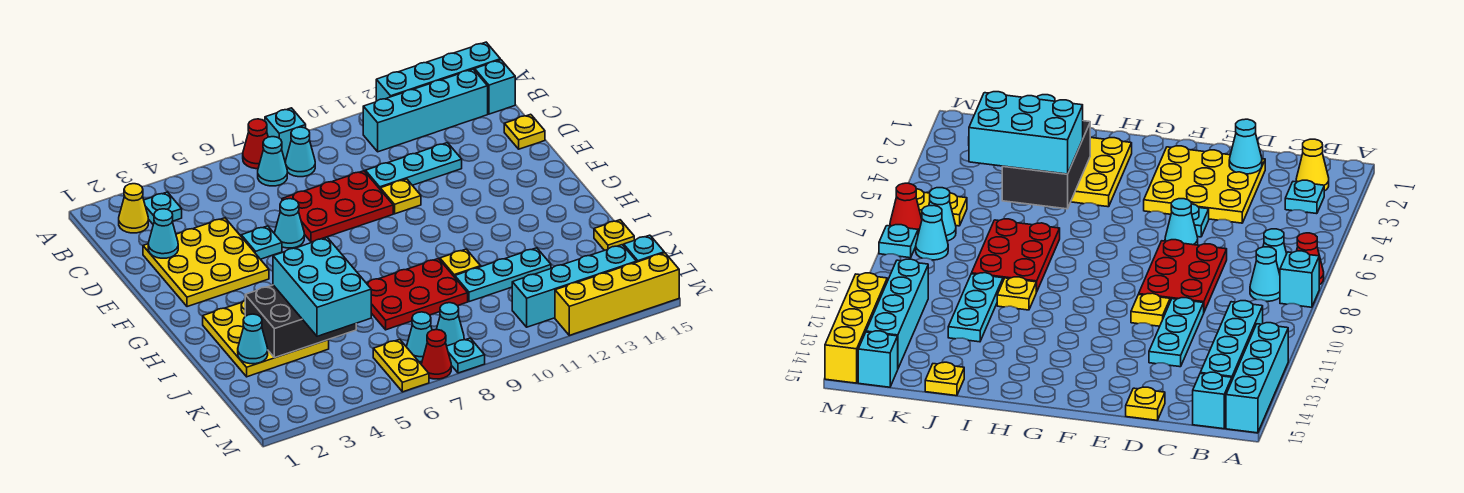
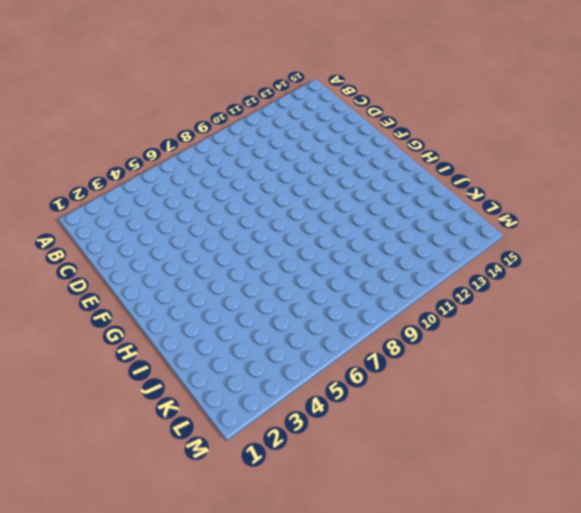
none -> red 1x1 cone [243,119,268,169]
none -> cyan 1x1 brick [265,108,306,161]
none -> cyan 1x4 brick [376,42,500,101]
none -> yellow 1x1 cone [119,184,148,233]

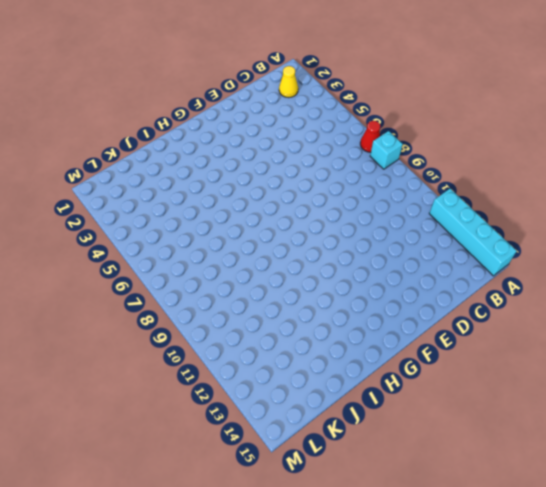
none -> cyan 1x1 plate [144,192,182,224]
none -> cyan 1x1 cone [258,137,287,186]
none -> cyan 1x1 cone [285,127,315,177]
none -> cyan 1x4 brick [363,69,488,152]

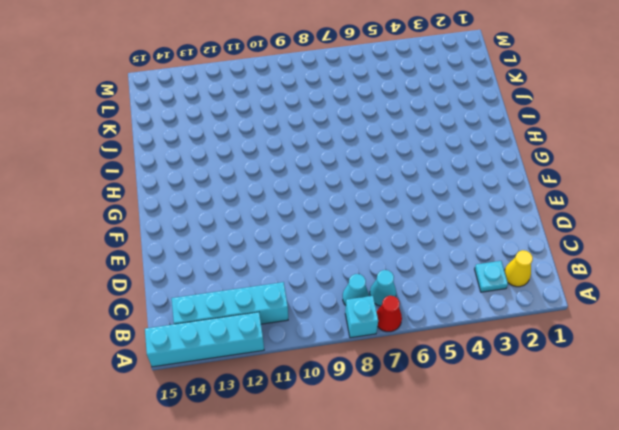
none -> cyan 1x1 brick [475,60,515,114]
none -> yellow 3x3 plate [143,218,269,307]
none -> red 2x3 plate [282,171,393,242]
none -> cyan 1x3 plate [365,143,462,189]

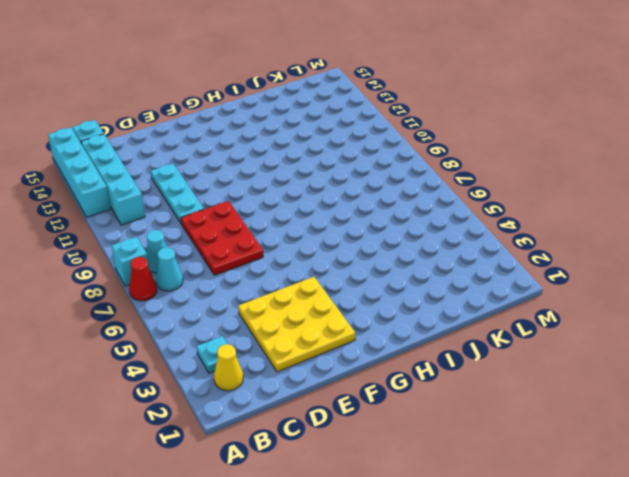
none -> yellow 1x1 plate [504,114,545,149]
none -> cyan 1x1 plate [241,226,282,259]
none -> cyan 1x1 cone [275,199,304,248]
none -> yellow 1x1 plate [380,179,421,214]

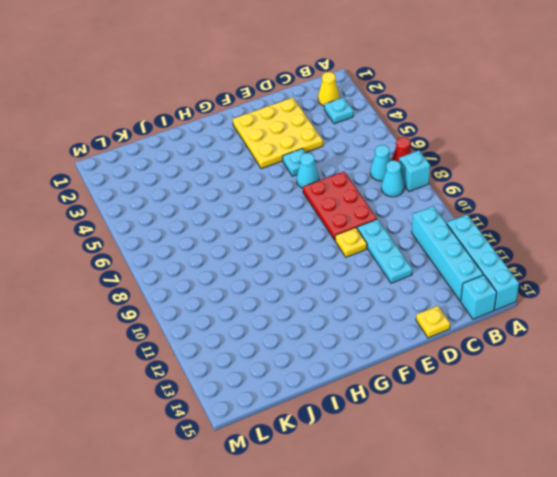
none -> yellow 3x3 plate [203,301,329,377]
none -> red 2x3 plate [367,259,468,330]
none -> yellow 1x1 plate [440,249,481,277]
none -> cyan 1x3 plate [455,248,551,302]

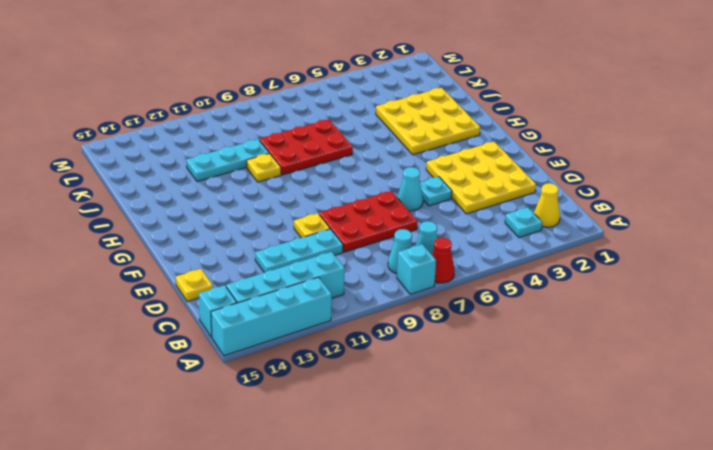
none -> yellow 1x1 plate [594,220,634,251]
none -> yellow 1x2 plate [373,339,429,392]
none -> cyan 1x1 cone [407,312,432,362]
none -> cyan 1x1 cone [436,303,464,346]

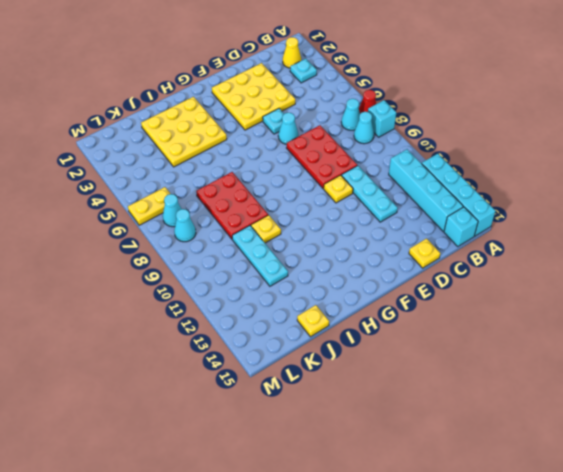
none -> cyan 1x4 brick [512,245,636,327]
none -> cyan 1x1 brick [624,235,664,262]
none -> red 1x1 cone [422,330,451,379]
none -> cyan 1x1 plate [447,338,485,373]

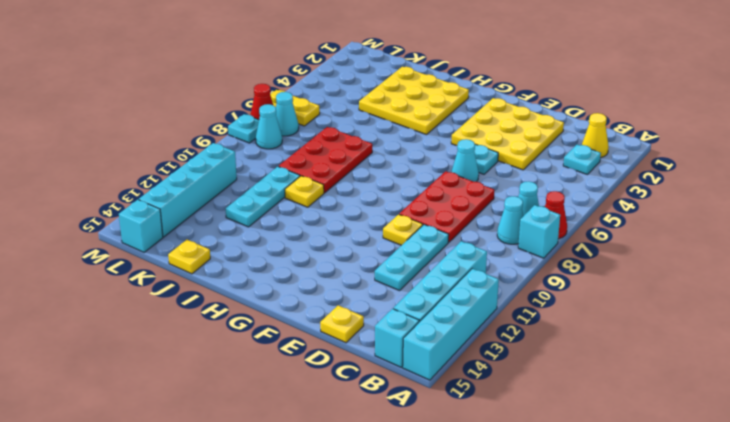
none -> yellow 1x4 brick [555,253,679,335]
none -> cyan 1x1 cone [148,209,178,258]
none -> black 2x3 brick [245,285,356,358]
none -> cyan 1x1 cone [238,314,268,364]

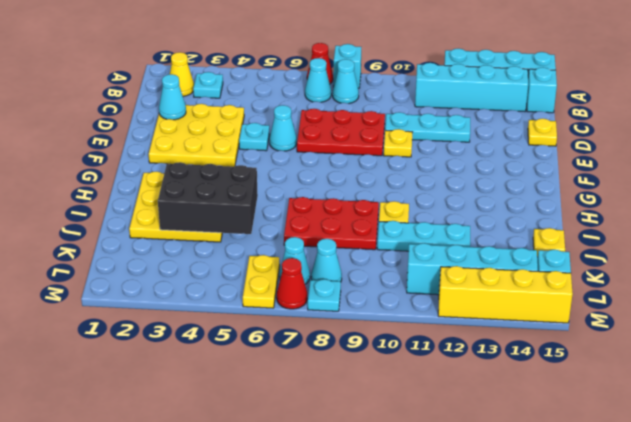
none -> cyan 1x1 cone [238,314,268,364]
none -> cyan 2x3 brick [273,238,371,336]

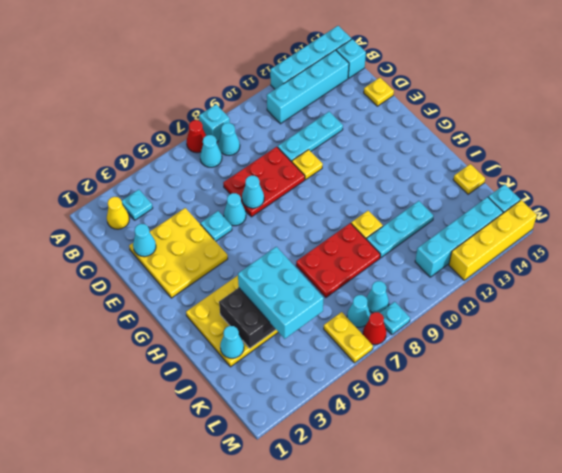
cyan 1x1 cone [242,175,264,208] -> none

